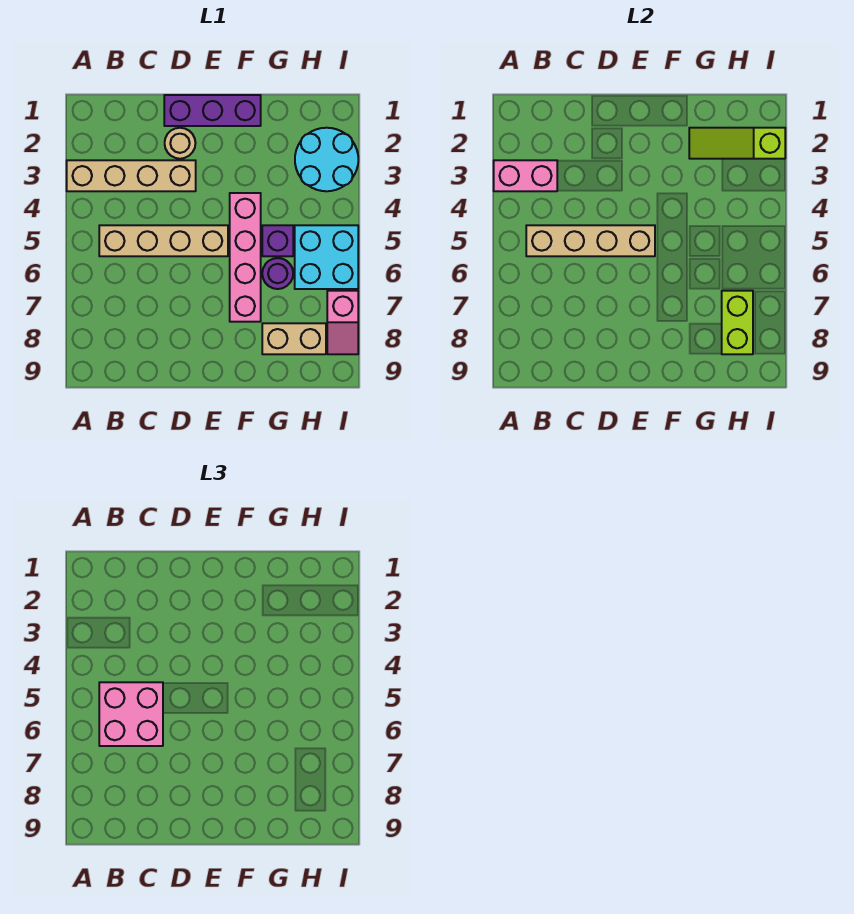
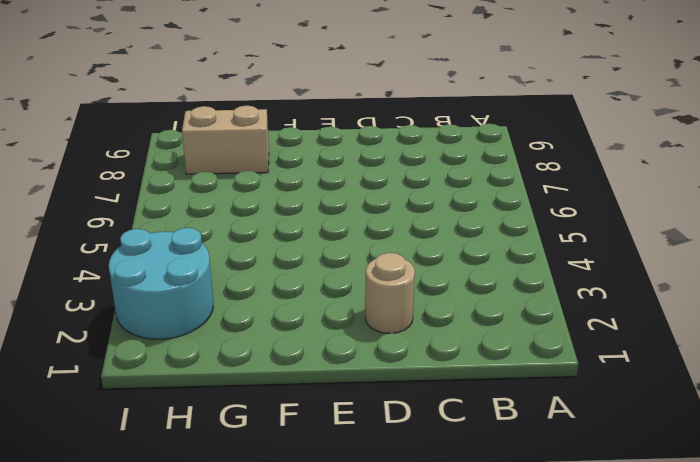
none -> tan 1x4 brick [67,160,196,191]
none -> tan 1x4 brick [99,225,228,256]
none -> purple 1x3 brick [164,95,261,126]

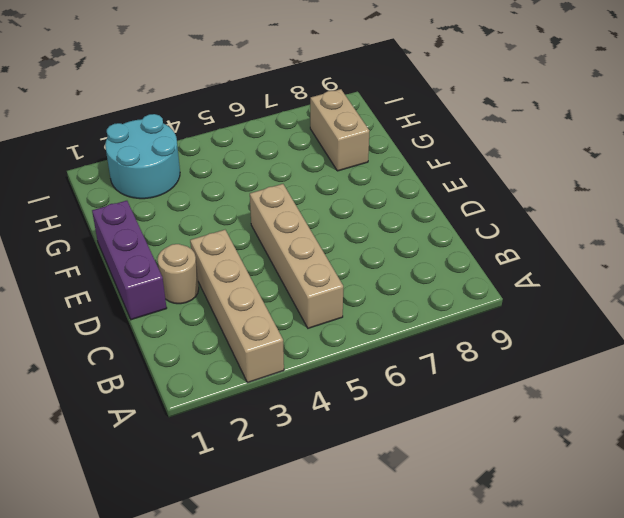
none -> pink 1x4 brick [230,193,261,322]
none -> purple 1x1 brick [262,225,293,256]
none -> purple 1x1 round brick [262,258,293,289]

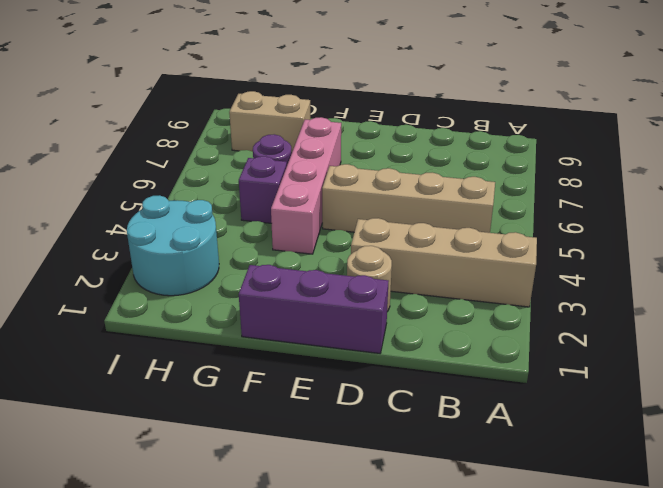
none -> cyan 2x2 brick [295,225,358,289]
none -> pink 1x2 slope [327,291,358,354]
none -> pink 1x2 brick [494,160,557,191]

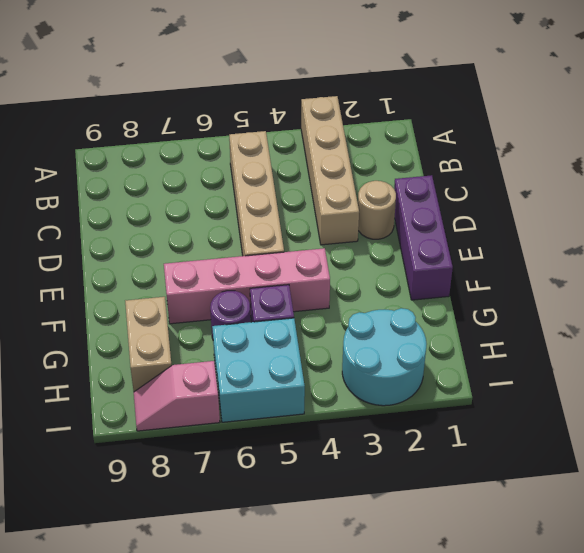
none -> pink 1x2 brick [494,160,557,191]
none -> tan 1x4 brick [526,225,655,256]
none -> lime 1x3 slope [689,128,785,159]

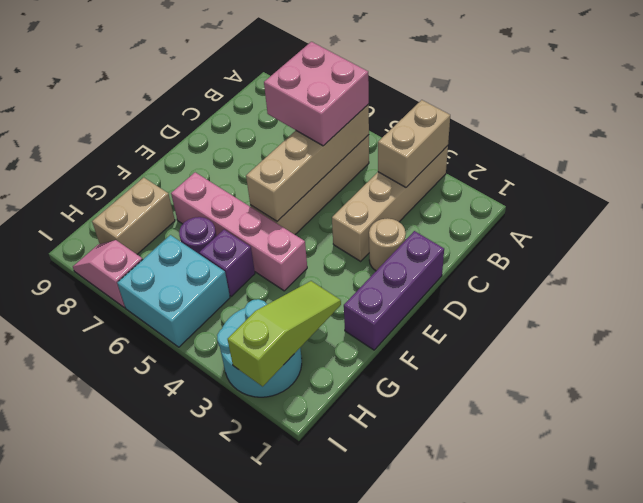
tan 1x2 brick [378,100,450,187] -> pink 1x2 brick [494,160,557,191]
none -> lime 1x2 brick [722,291,753,354]

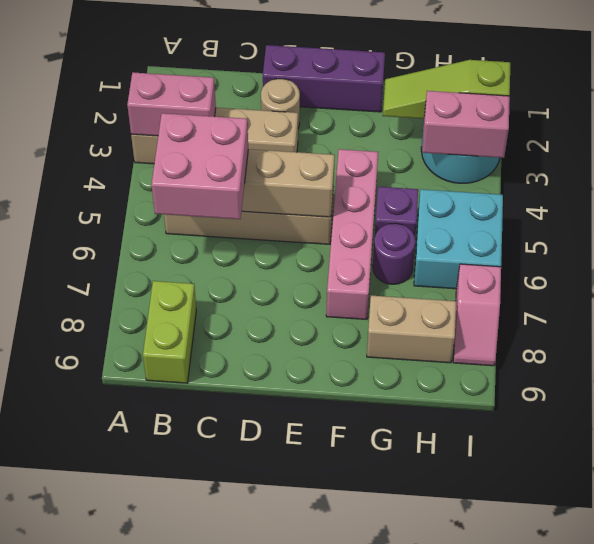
lime 1x2 brick [143,281,196,383] -> lime 1x2 brick moved to [722,291,753,354]
pink 1x2 brick [422,91,510,158] -> none

